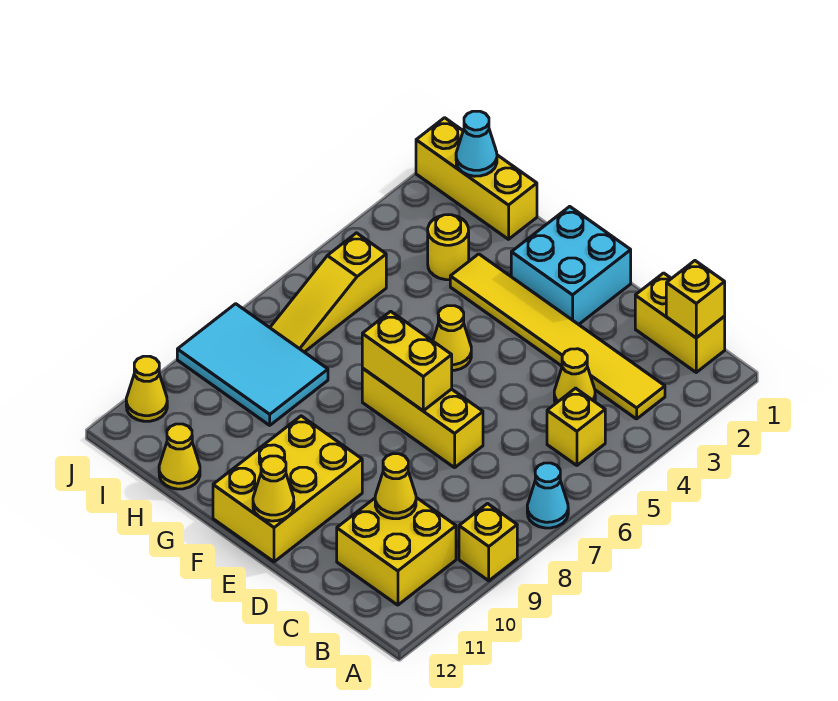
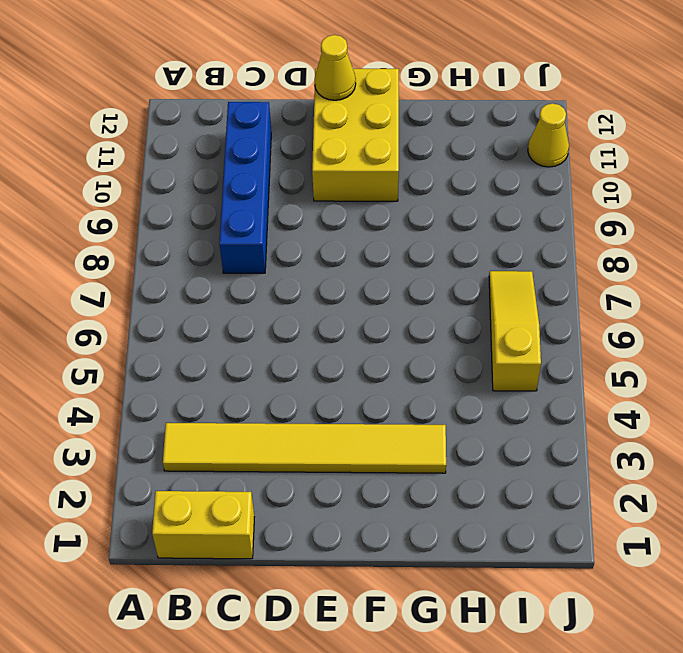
blue 1x4 brick [219,102,271,273] -> yellow 2x2 brick [337,498,456,605]
none -> cyan 1x1 cone [527,463,568,528]
none -> yellow 1x1 brick [459,504,517,581]
none -> yellow 1x1 brick [547,388,605,465]

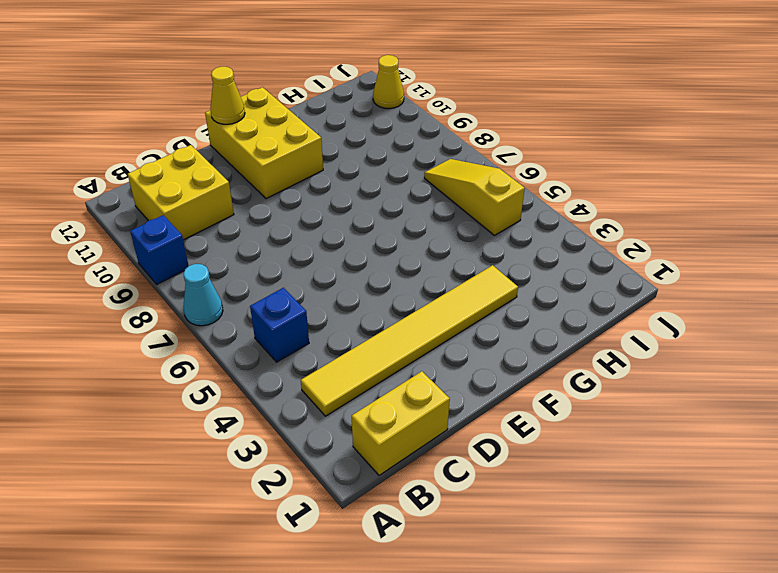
blue 1x1 brick [130,215,189,284] -> yellow 1x1 brick [459,504,517,581]
blue 1x1 brick [250,288,309,362] -> yellow 1x1 brick [547,388,605,465]
none -> yellow 1x1 cone [554,349,595,403]
none -> yellow 1x3 brick [362,368,483,468]
none -> cyan 2x2 brick [511,206,631,325]

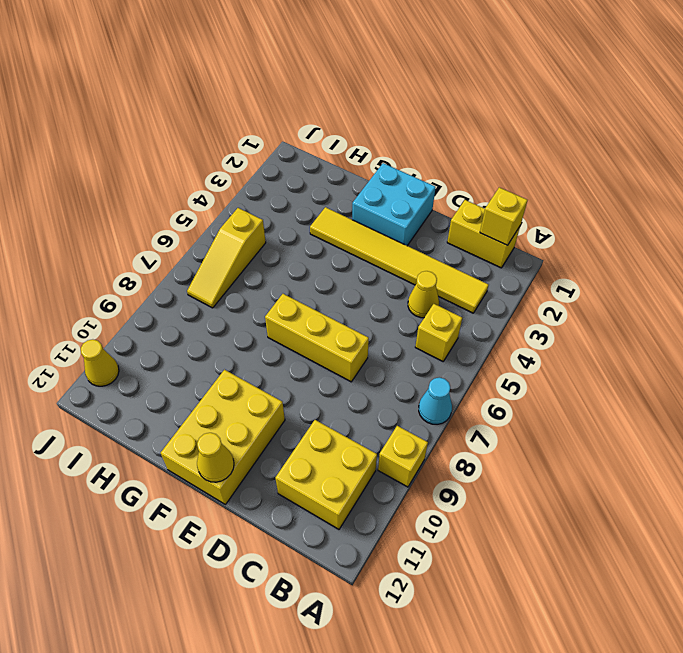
none -> yellow 1x1 cone [433,306,471,370]
none -> yellow 1x3 brick [416,118,537,239]
none -> yellow 1x1 round brick [428,215,469,280]

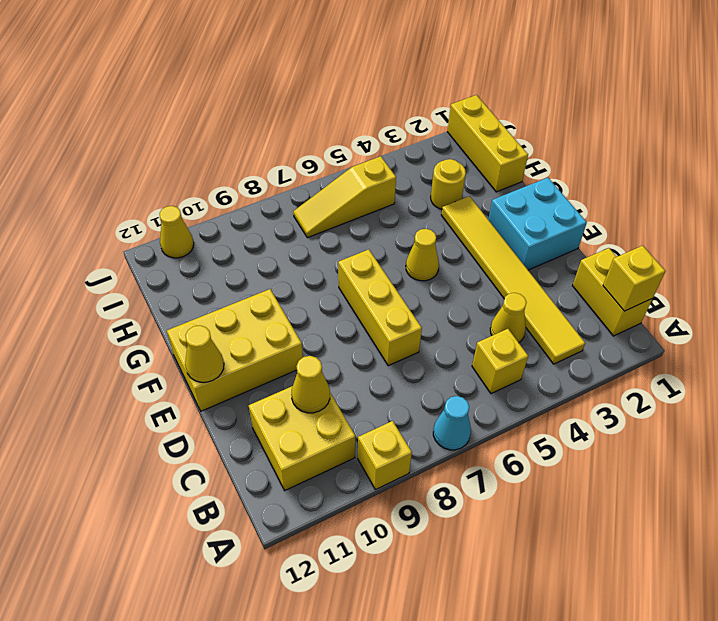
none -> cyan 2x3 tile [177,304,328,425]
none -> yellow 1x1 cone [159,424,200,489]
none -> yellow 1x2 brick [362,311,452,411]

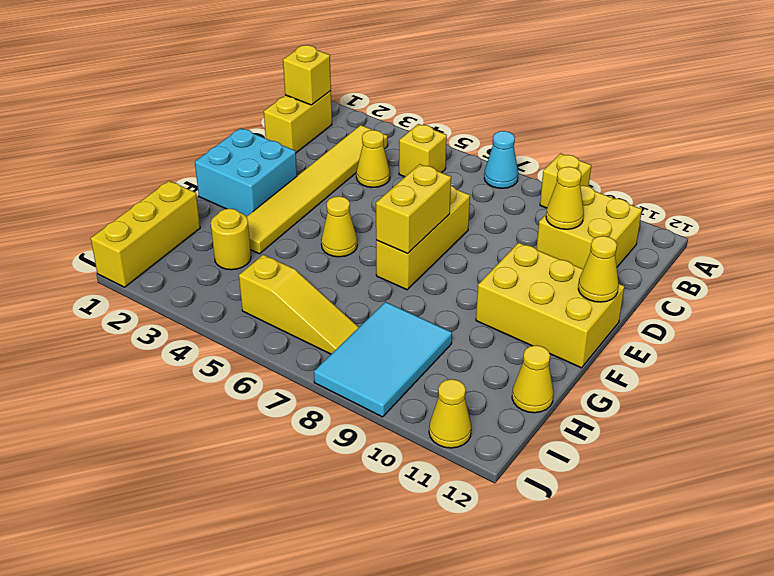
none -> cyan 1x1 cone [456,111,497,176]

